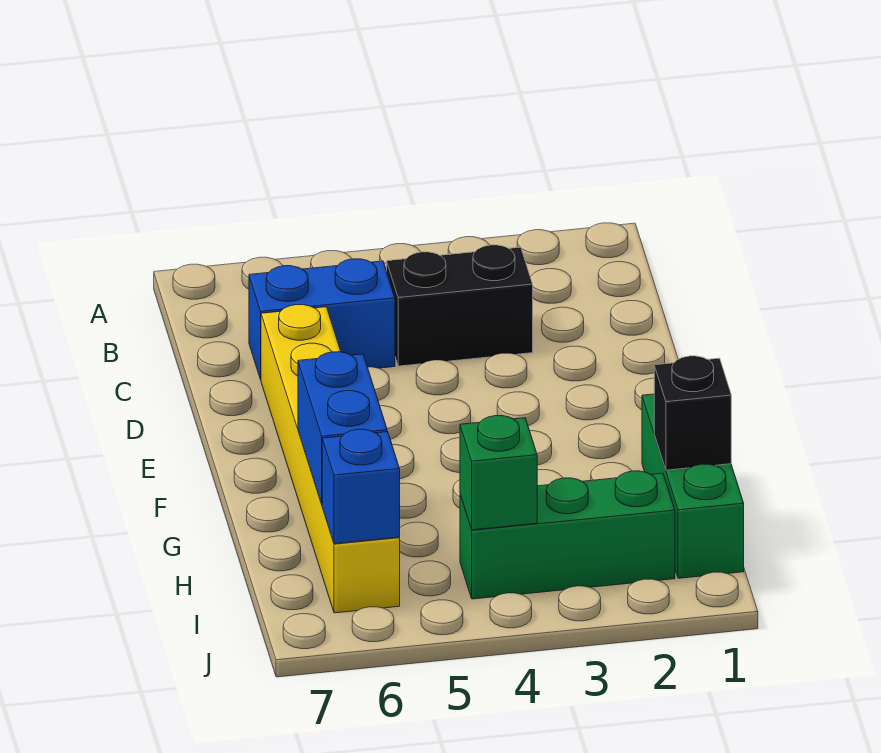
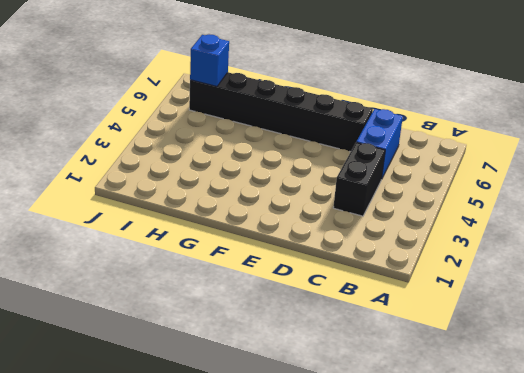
black 1x6 brick [189,72,373,152] -> yellow 1x6 brick [261,305,400,613]
none -> green 1x3 brick [642,394,744,578]
none -> green 1x3 brick [460,471,675,599]

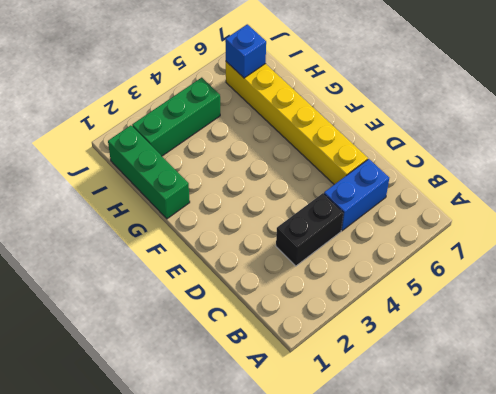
none -> blue 1x2 brick [298,352,387,504]
none -> black 1x1 brick [654,356,731,470]

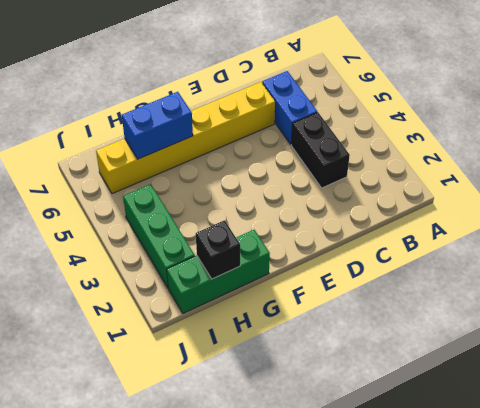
none -> green 1x1 brick [460,416,537,530]
none -> blue 1x1 brick [322,429,400,544]

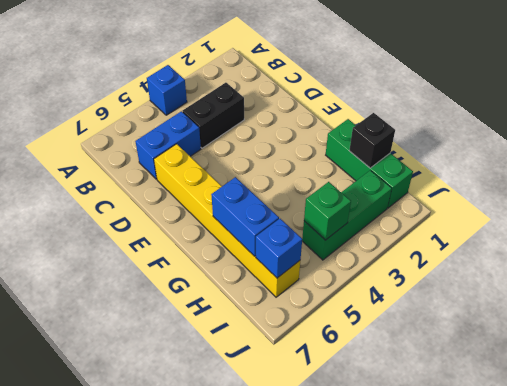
blue 1x1 brick [147,65,187,115] -> none

